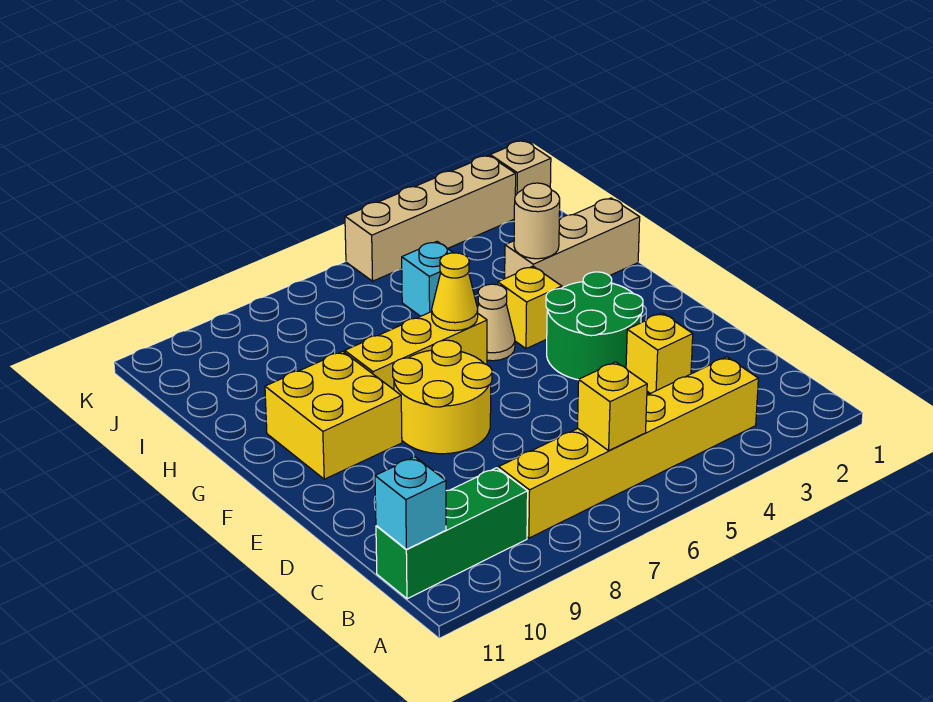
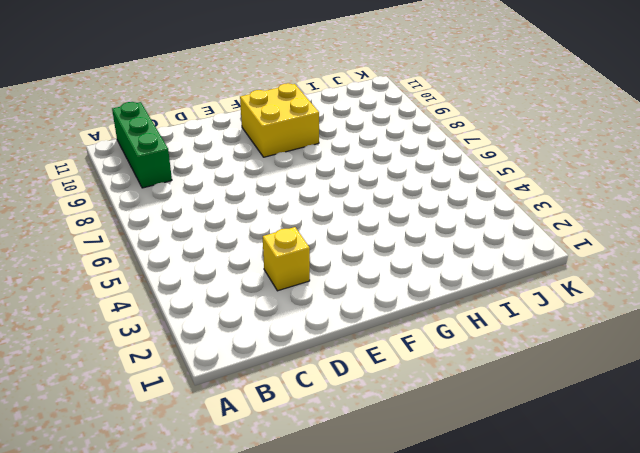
none -> yellow 1x6 brick [499,357,758,538]
none -> green 2x2 round brick [546,272,643,380]
none -> yellow 2x2 round brick [393,340,492,454]

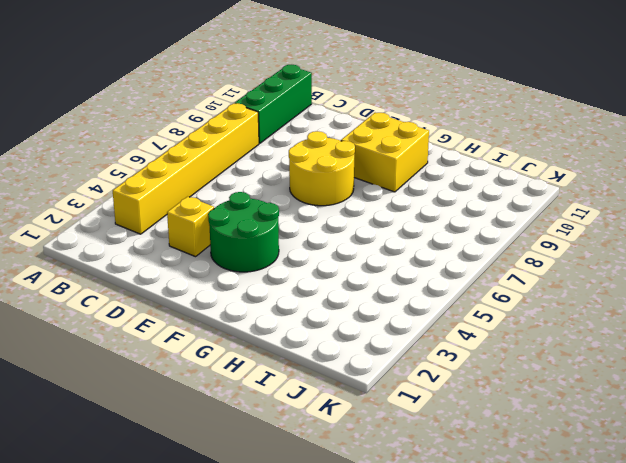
none -> yellow 1x1 brick [498,266,562,349]
none -> tan 1x1 cone [478,284,515,361]
none -> yellow 1x3 brick [345,312,487,390]

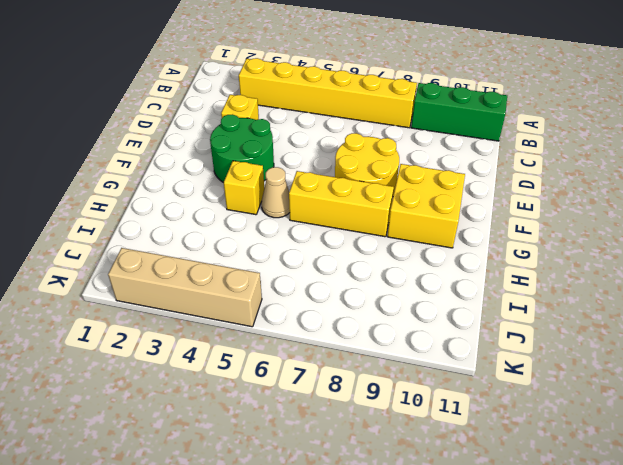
none -> tan 1x3 brick [505,198,640,288]
none -> cyan 1x1 brick [402,242,453,316]
none -> tan 1x1 brick [490,141,551,196]

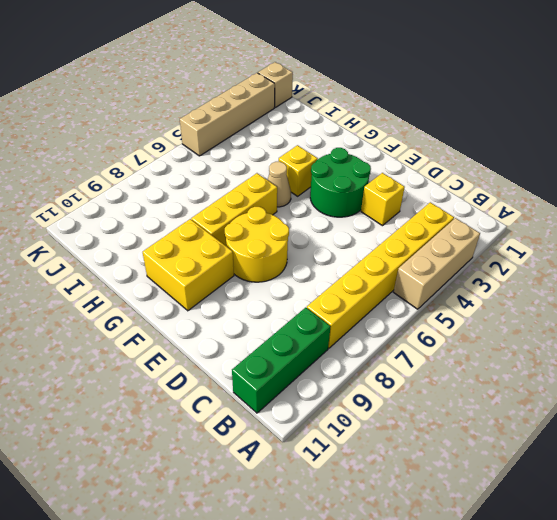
tan 1x3 brick [394,218,480,309] -> tan 1x3 brick moved to [505,198,640,288]
none -> cyan 1x1 brick [402,242,453,316]
none -> yellow 1x1 brick [578,362,647,451]
none -> cyan 1x1 brick [375,457,446,549]

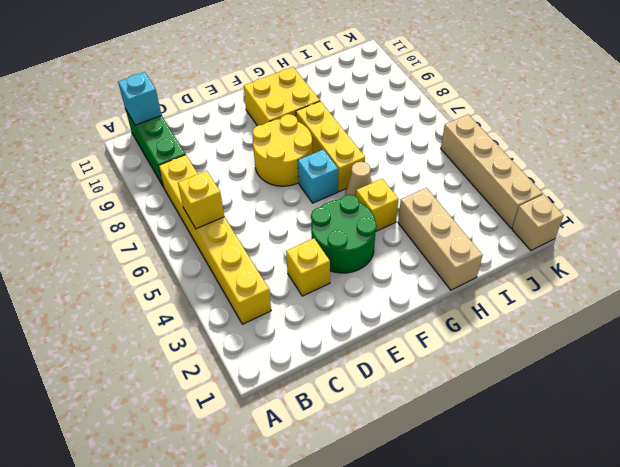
cyan 1x1 brick [298,150,338,203] -> cyan 1x1 brick moved to [402,242,453,316]
none -> yellow 1x1 cone [432,253,478,331]
none -> tan 1x1 round brick [514,183,560,259]

